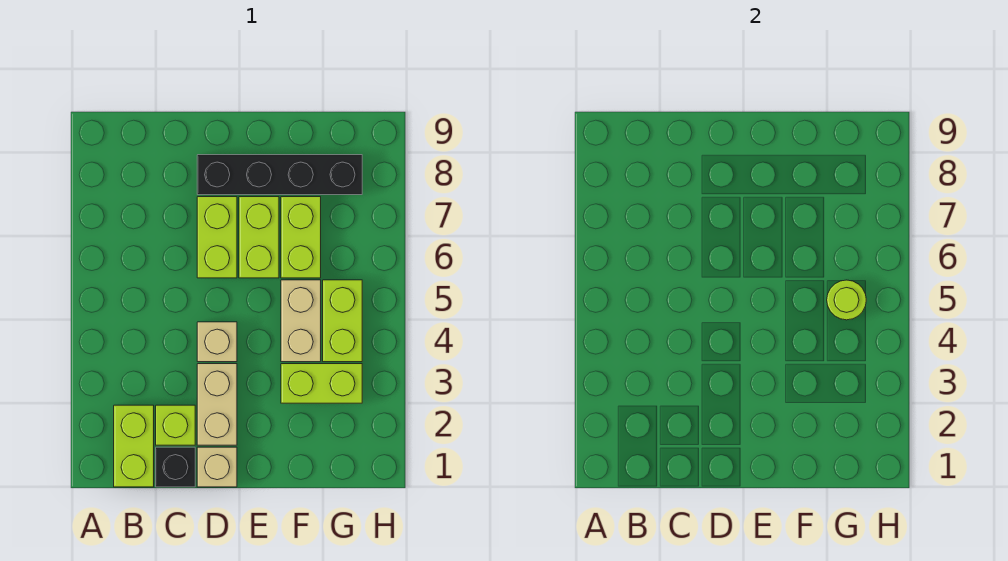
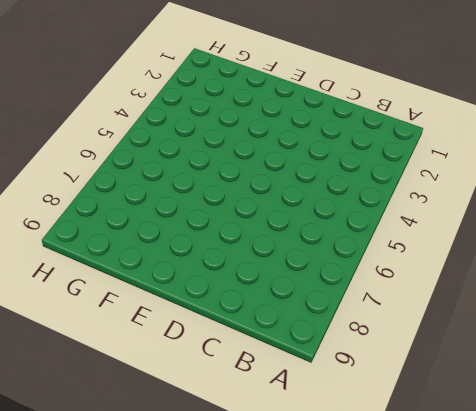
none -> lime 1x2 brick [114,405,154,487]
none -> black 1x1 brick [156,447,195,487]
none -> lime 1x1 brick [156,405,195,445]

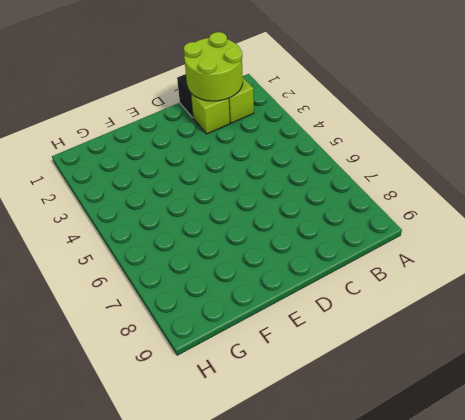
lime 2x2 round brick [184,32,243,101] -> none
none -> tan 1x1 brick [197,447,237,487]
none -> tan 1x2 brick [197,364,237,445]
none -> tan 1x1 brick [197,322,237,362]

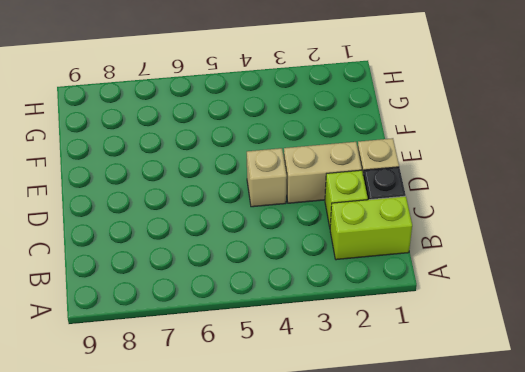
none -> lime 1x2 brick [197,197,237,278]
none -> black 1x4 brick [197,155,362,195]
none -> lime 1x2 brick [239,197,279,278]

